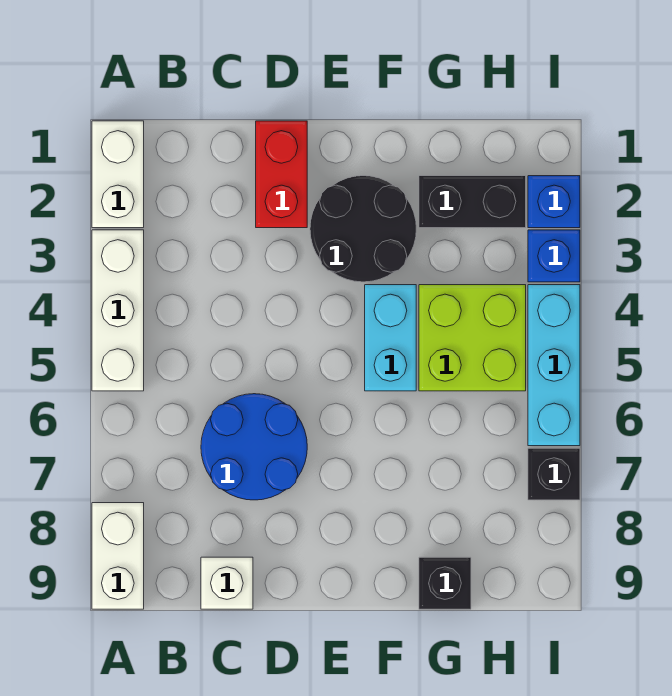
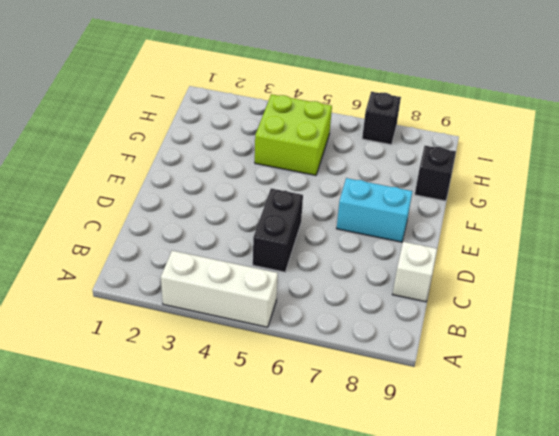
black 1x2 brick [253,188,303,272] -> black 1x2 brick moved to [419,176,526,228]
cyan 1x2 brick [336,178,412,242] -> cyan 1x2 brick moved to [365,285,416,391]
none -> white 1x2 brick [92,121,144,228]
none -> white 1x2 brick [92,503,144,609]
none -> blue 2x2 round brick [201,394,307,500]

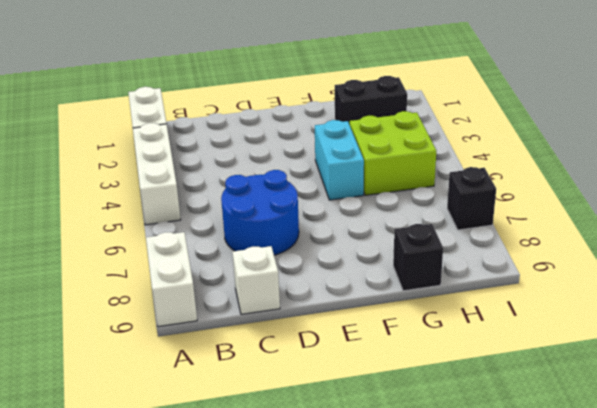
none -> red 1x2 brick [256,121,307,228]
none -> black 2x2 round brick [310,176,416,282]
none -> blue 1x1 brick [528,176,580,228]

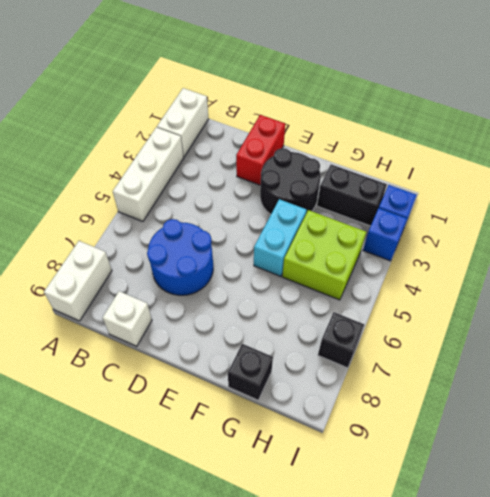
none -> cyan 1x3 brick [528,285,580,446]

